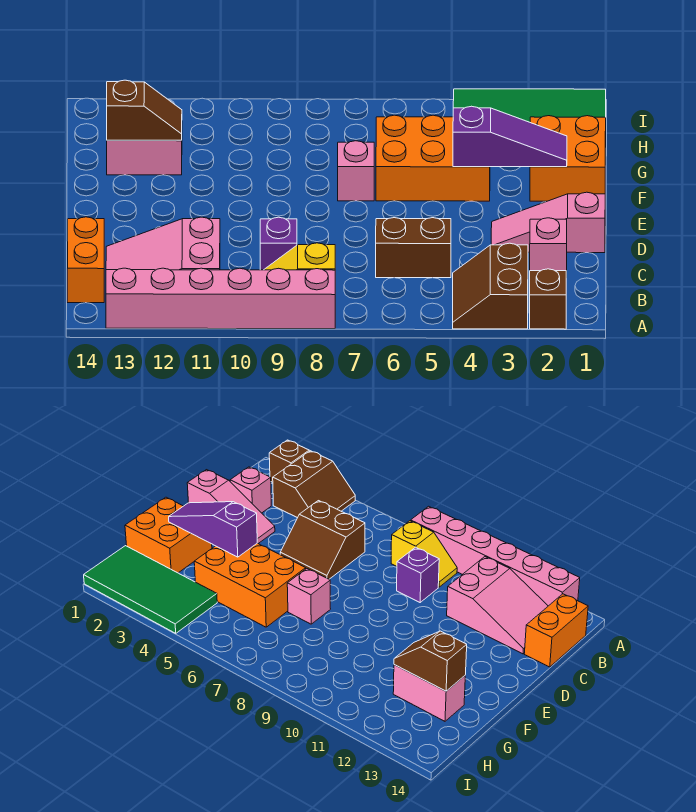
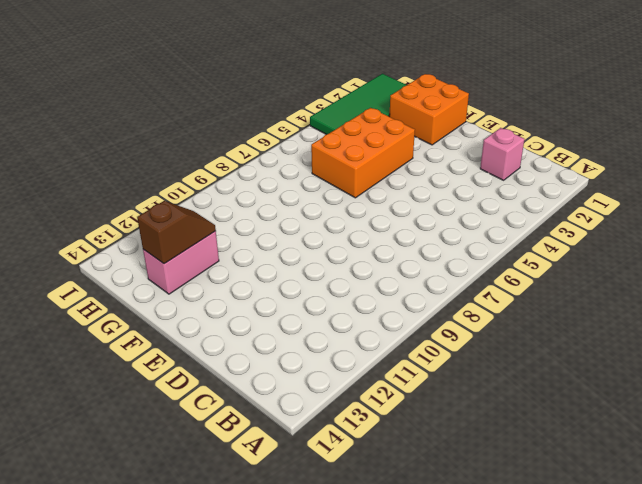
none -> brown 1x1 brick [530,269,566,329]
none -> brown 2x2 slope [453,243,528,329]
none -> pink 1x6 brick [106,268,335,329]

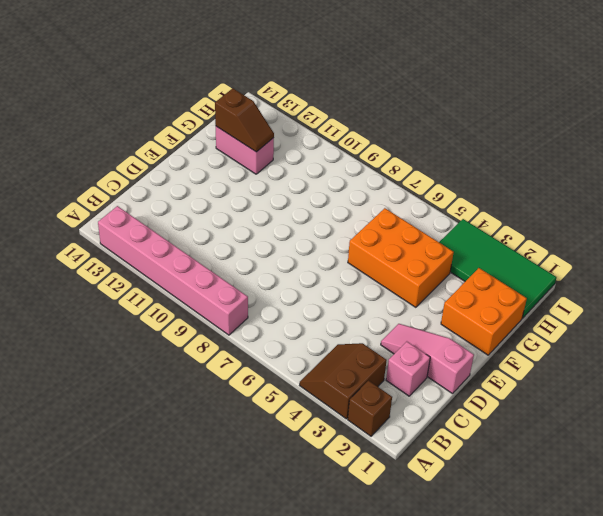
none -> yellow 1x2 slope [264,243,335,270]
none -> pink 2x3 slope [106,217,220,270]
none -> orange 1x2 brick [67,217,104,303]

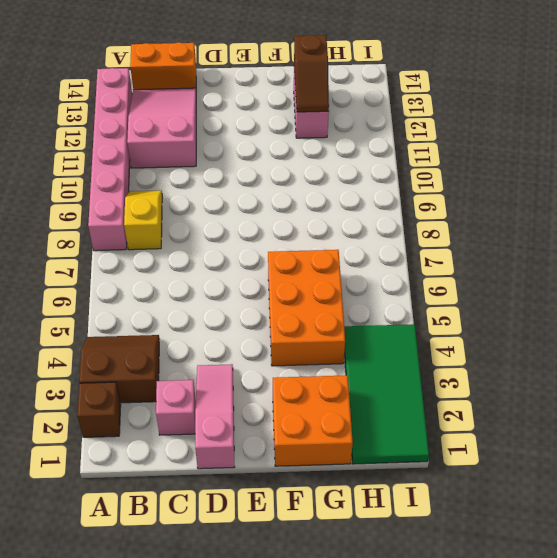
none -> brown 2x2 slope [376,218,451,278]
none -> purple 1x1 brick [260,217,297,270]
none -> pink 1x1 brick [338,141,374,201]

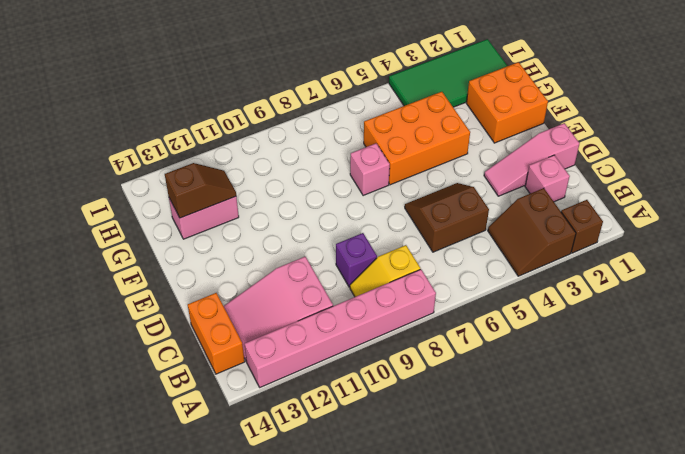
none -> purple 1x3 slope [453,106,567,167]

